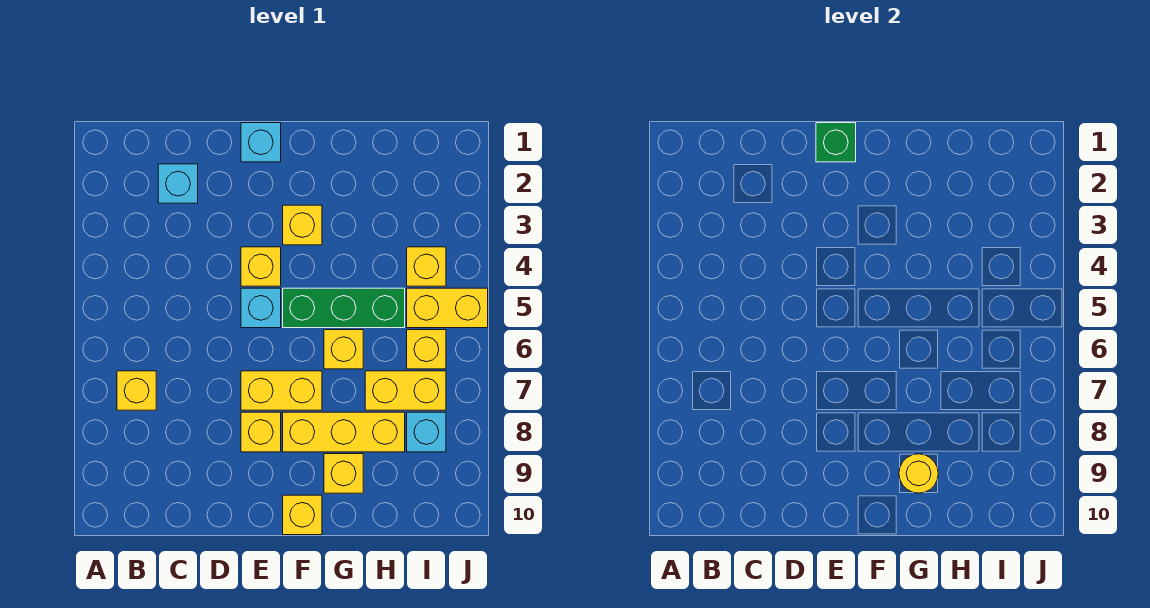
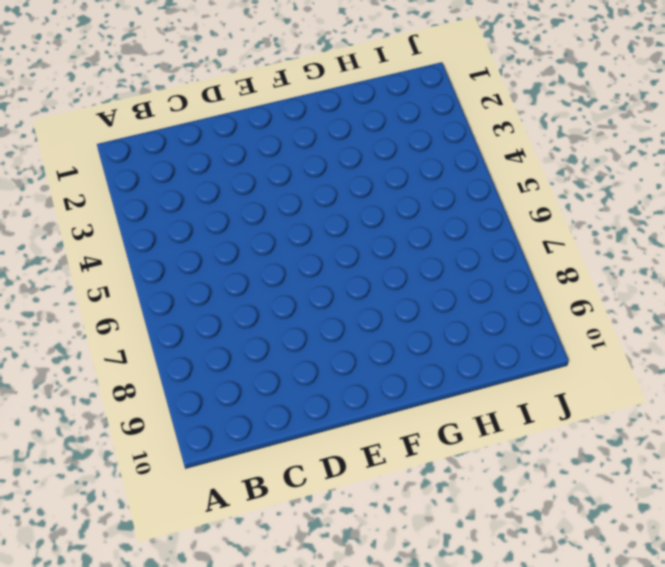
none -> yellow 1x1 brick [117,371,156,410]
none -> cyan 1x1 brick [158,164,198,203]
none -> cyan 1x1 brick [241,123,281,162]

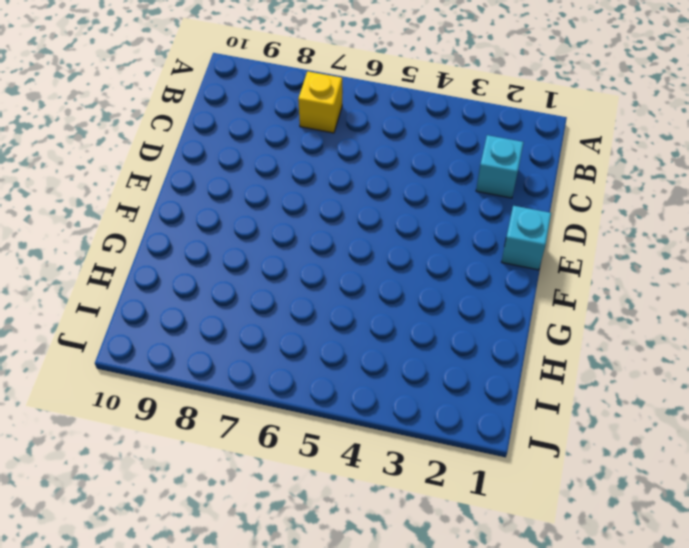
none -> yellow 1x1 brick [241,247,281,286]
none -> cyan 1x1 brick [241,288,281,328]
none -> yellow 1x2 brick [241,371,322,410]

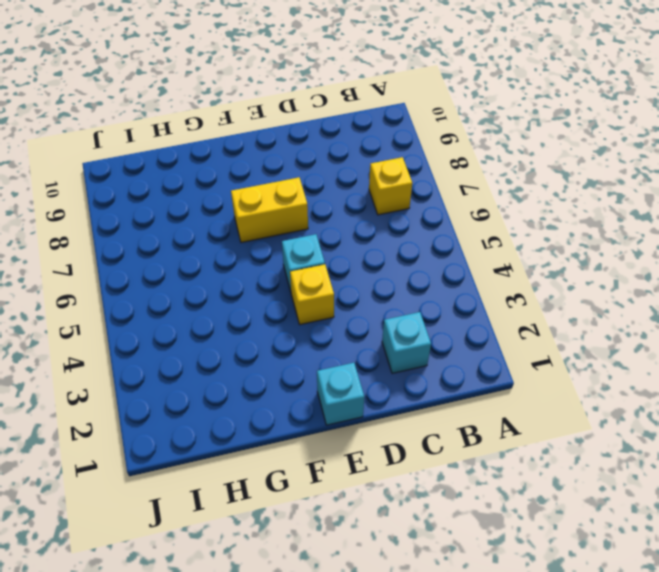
none -> yellow 1x1 brick [241,412,281,452]
none -> yellow 1x1 brick [283,205,322,245]
none -> green 1x3 brick [283,288,405,328]

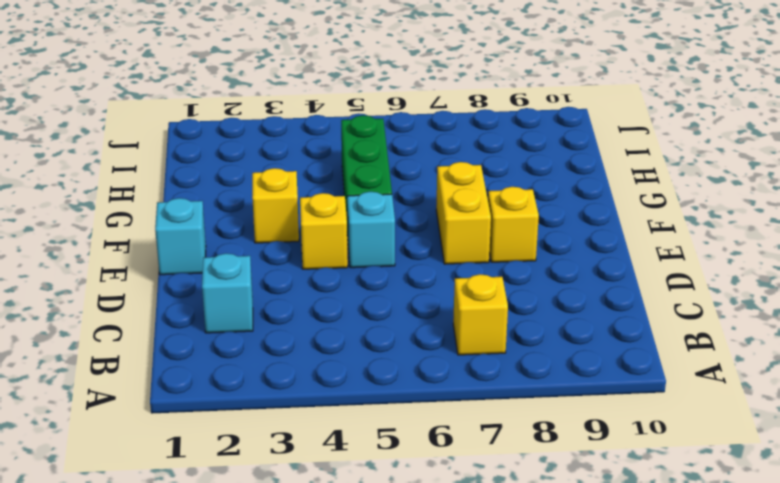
none -> yellow 1x3 brick [283,412,405,452]
none -> yellow 1x1 brick [283,495,322,535]
none -> yellow 1x1 brick [324,330,363,369]

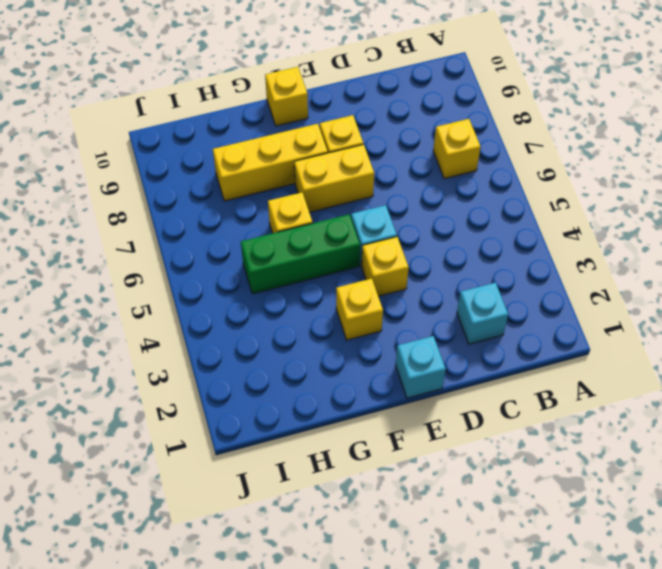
none -> yellow 1x1 brick [324,454,363,493]
none -> yellow 1x2 brick [365,371,446,410]
none -> yellow 1x1 brick [407,247,446,286]

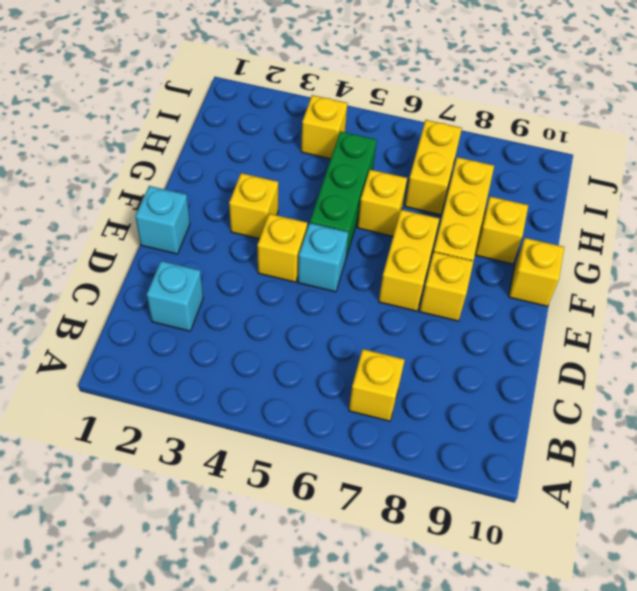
none -> yellow 1x2 brick [407,288,488,328]
none -> yellow 1x1 brick [407,330,446,369]
none -> cyan 1x1 brick [407,412,446,452]

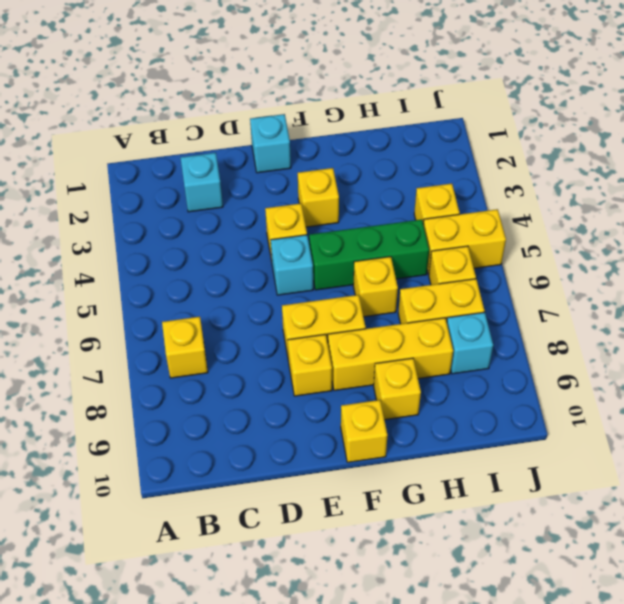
none -> green 1x1 brick [816,123,856,162]
none -> yellow 1x1 round brick [899,454,938,493]

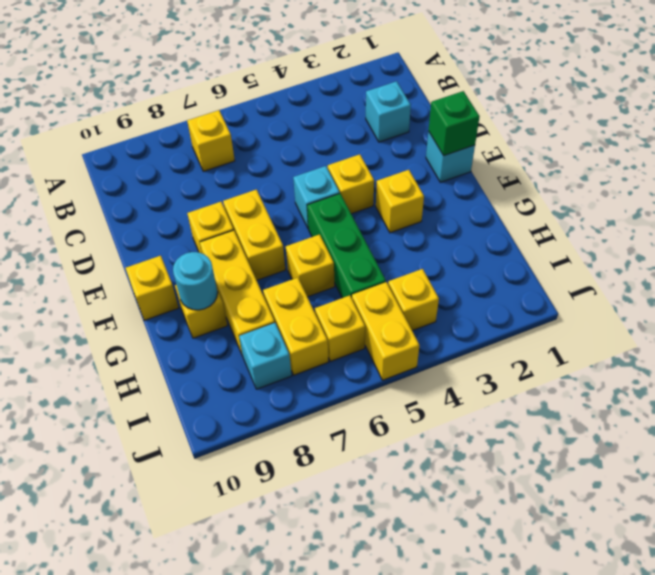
cyan 1x1 round brick [173,252,218,310] -> yellow 1x1 round brick [899,454,938,493]

